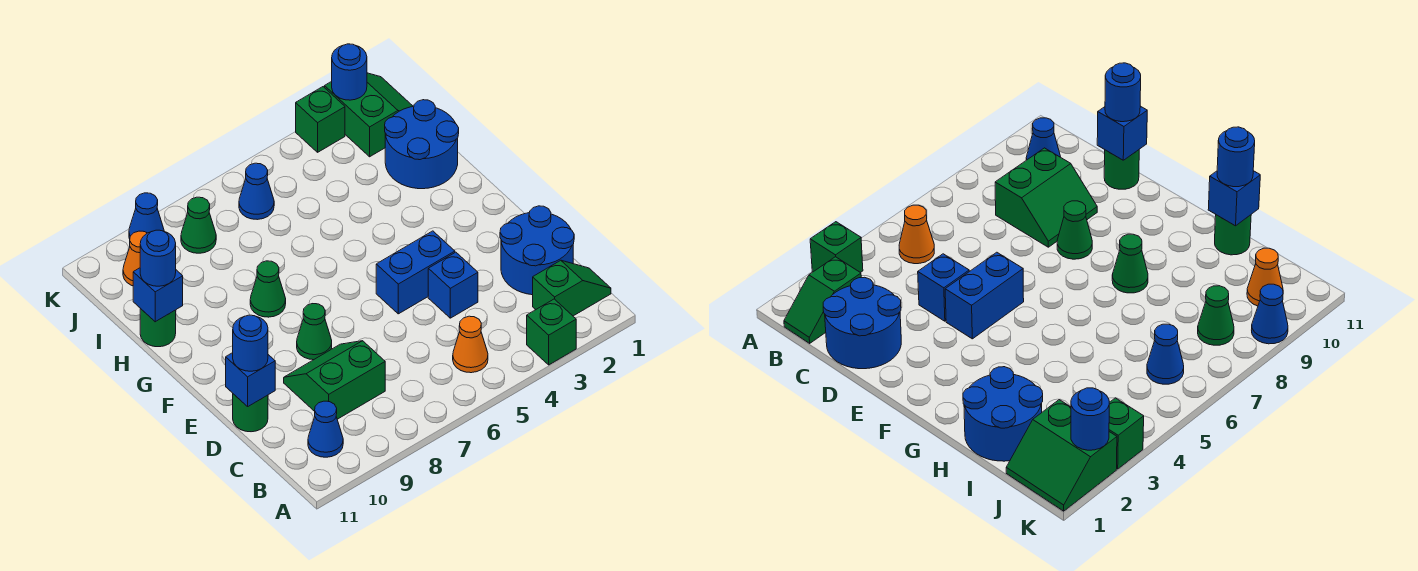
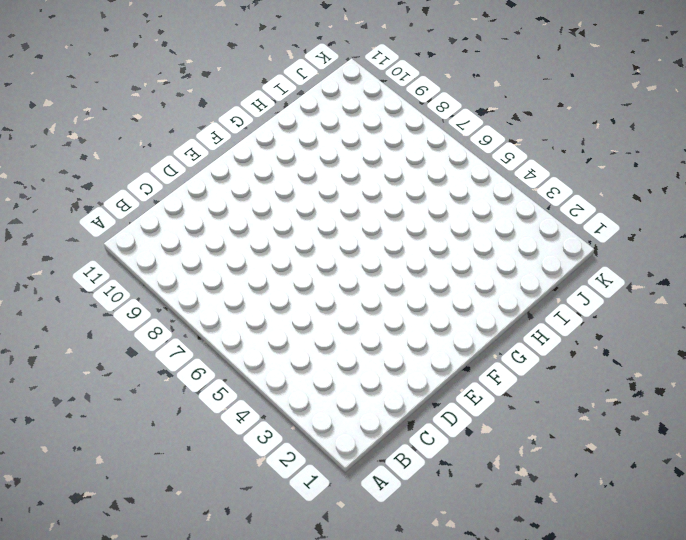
none -> green 1x1 brick [527,299,576,365]
none -> green 1x2 slope [533,260,611,316]
none -> orange 1x1 cone [453,316,488,373]

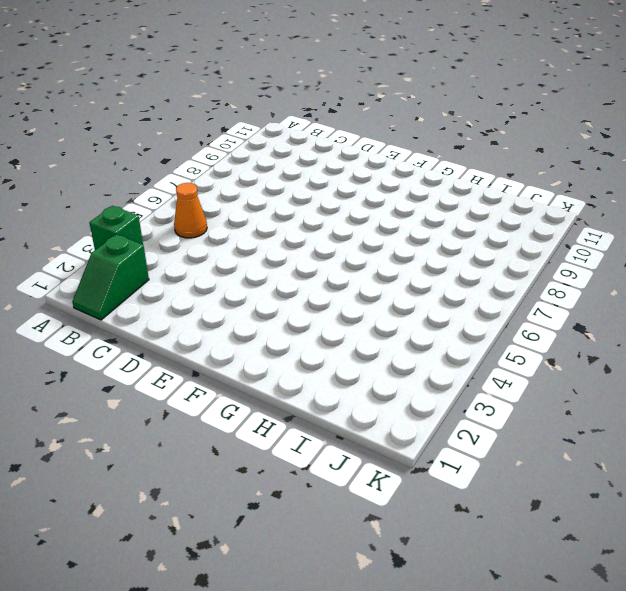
none -> blue 1x1 cone [308,401,343,457]
none -> blue 2x2 round brick [500,206,574,295]
none -> green 2x2 slope [284,341,385,419]

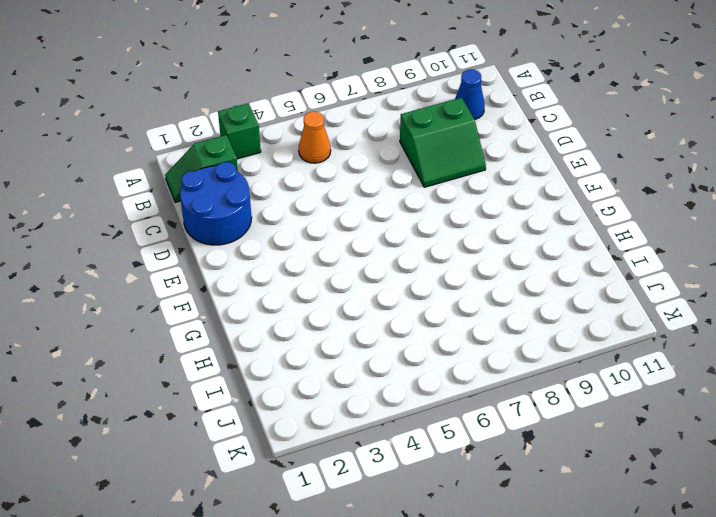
none -> blue 1x1 brick [428,252,478,318]
none -> green 1x1 round brick [233,394,268,432]
none -> blue 1x2 brick [376,231,455,314]

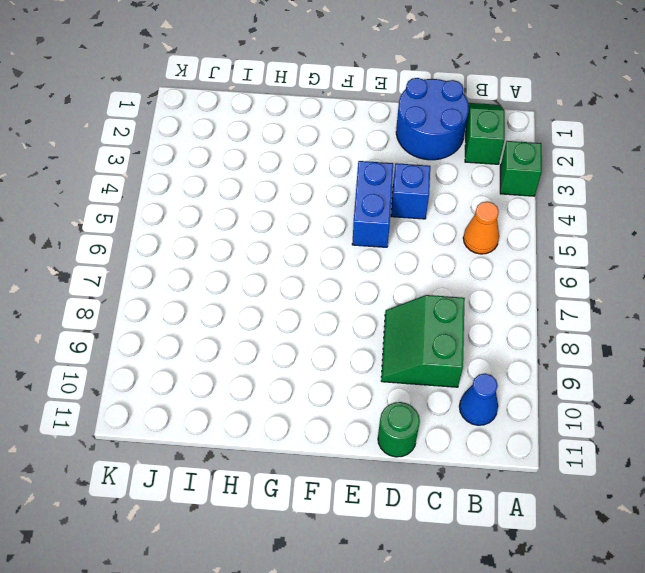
none -> green 1x1 cone [297,304,332,360]
none -> green 1x1 cone [250,261,286,317]
none -> blue 2x2 round brick [385,100,459,189]

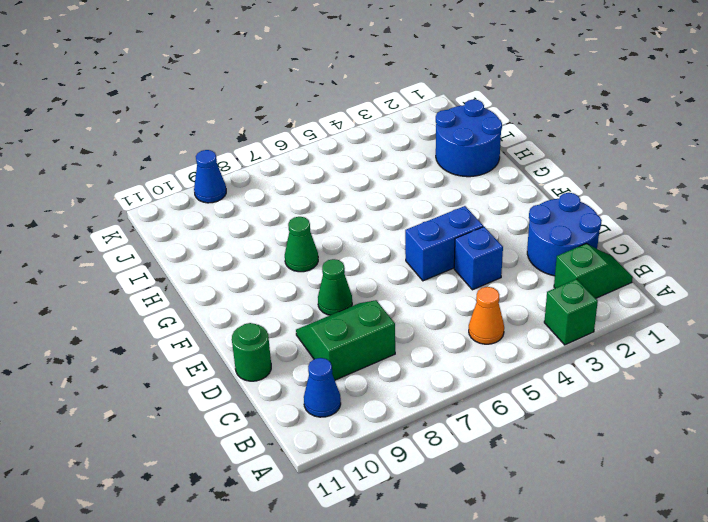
none -> green 1x1 round brick [140,308,176,347]
none -> green 2x2 slope [325,73,413,157]
none -> blue 1x1 cone [239,163,274,220]

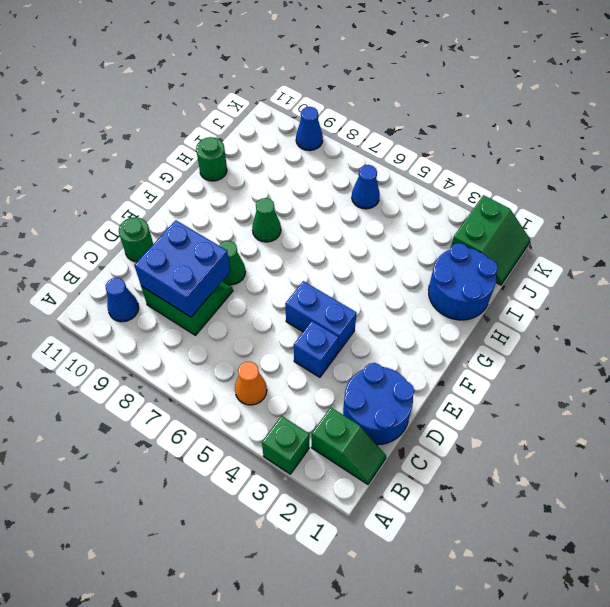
blue 2x2 brick [134,220,230,317] -> none
none -> green 1x1 cone [181,197,216,253]
none -> orange 1x1 cone [123,231,147,286]
none -> green 1x1 brick [296,87,345,152]

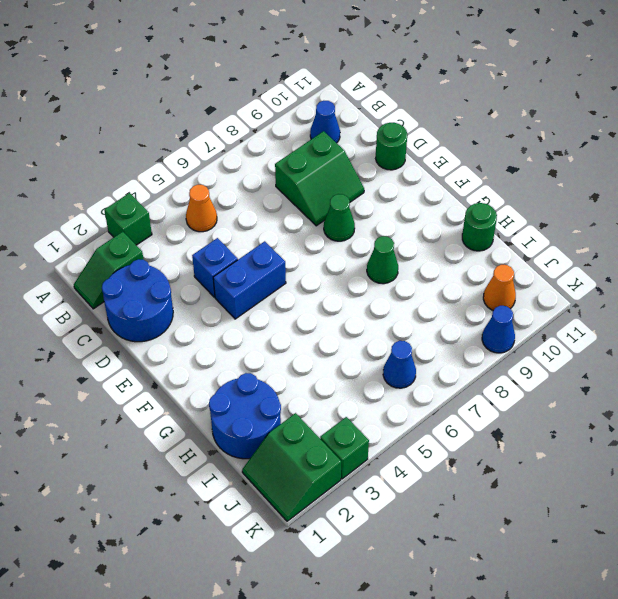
none -> green 1x1 cone [181,197,216,253]
none -> blue 1x1 brick [226,353,275,406]
none -> blue 1x1 brick [133,268,183,322]

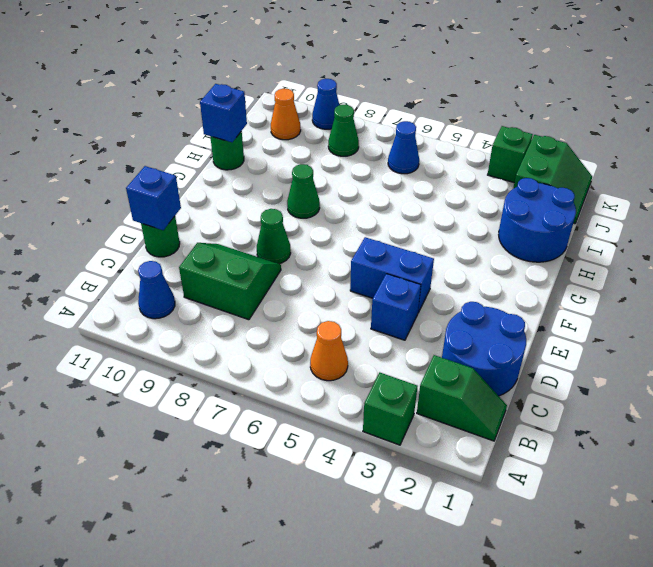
none -> blue 1x1 round brick [332,44,367,100]
none -> blue 1x1 round brick [233,315,268,371]
none -> blue 1x1 round brick [140,230,176,286]

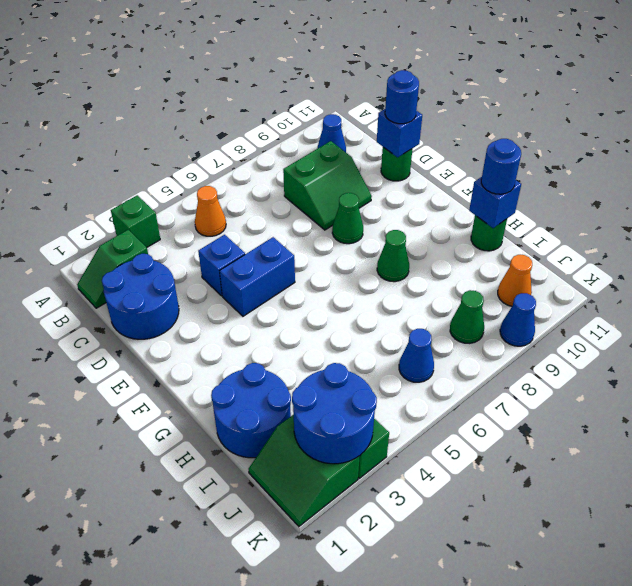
blue 2x2 round brick [292,363,377,464] -> blue 1x1 round brick [332,44,367,100]

